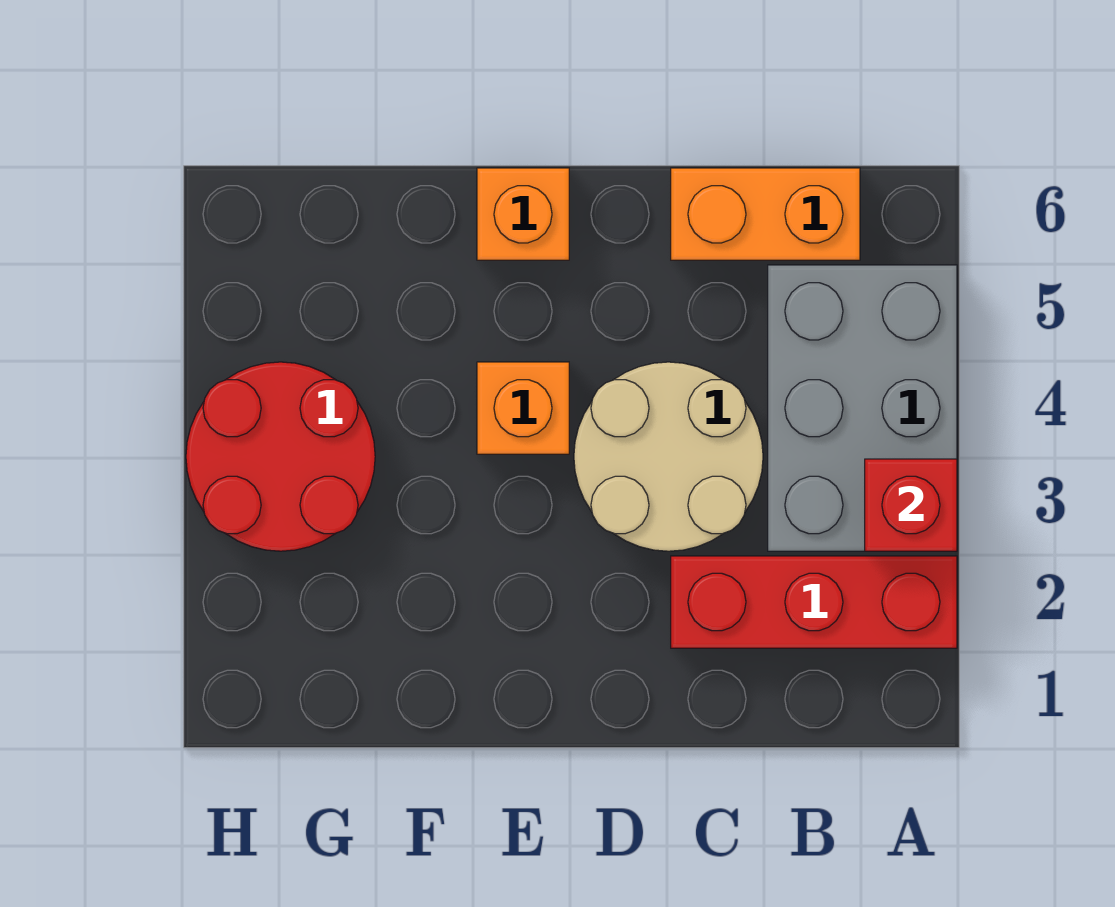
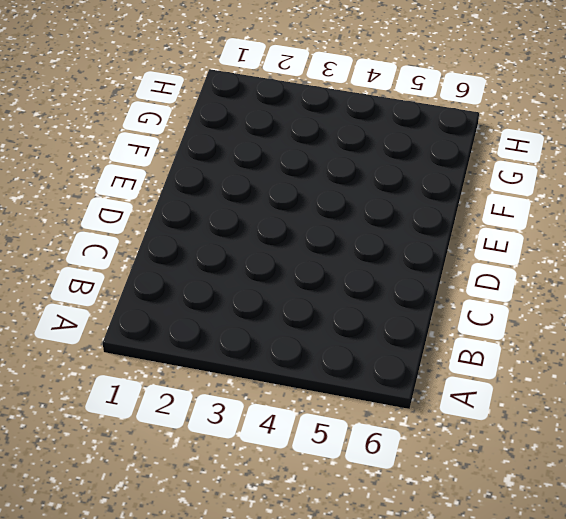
none -> red 1x3 brick [671,556,957,648]
none -> grey 2x3 brick [768,265,957,551]

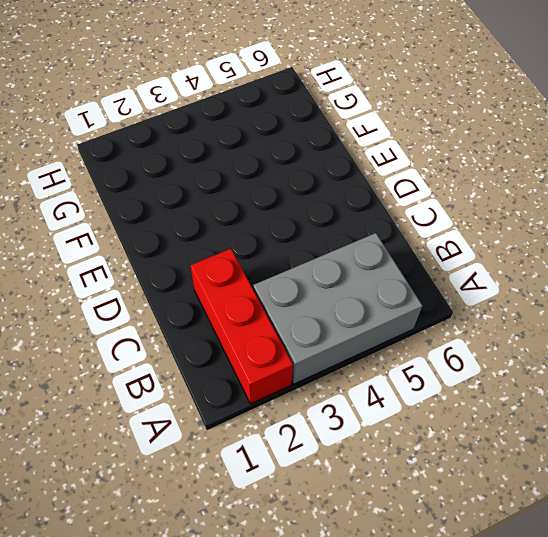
none -> orange 1x2 brick [671,168,860,260]
none -> tan 2x2 round brick [574,362,763,551]

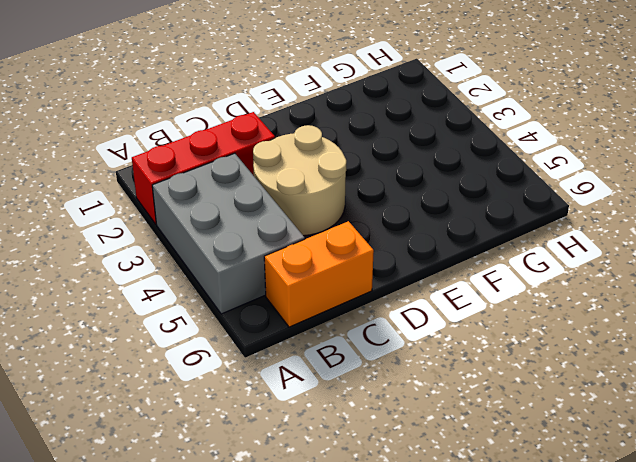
none -> orange 1x1 brick [477,362,569,454]
none -> orange 1x1 brick [477,168,569,260]

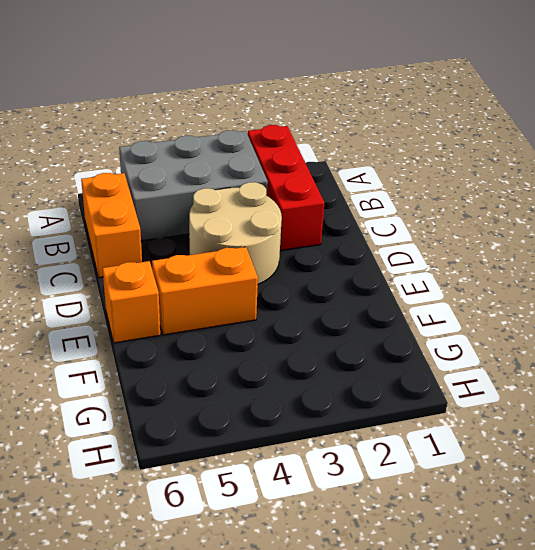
orange 1x2 brick [152,247,258,335] -> orange 1x1 brick [477,362,569,454]
none -> red 2x2 round brick [186,362,375,551]
none -> red 1x1 brick [865,459,957,551]

